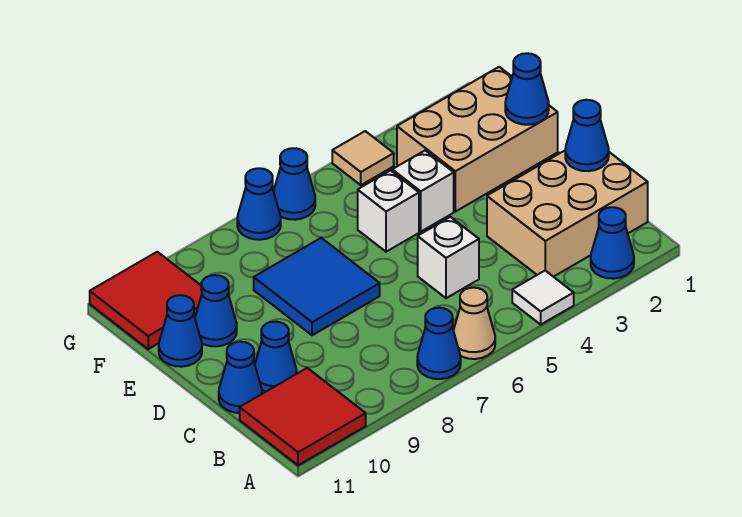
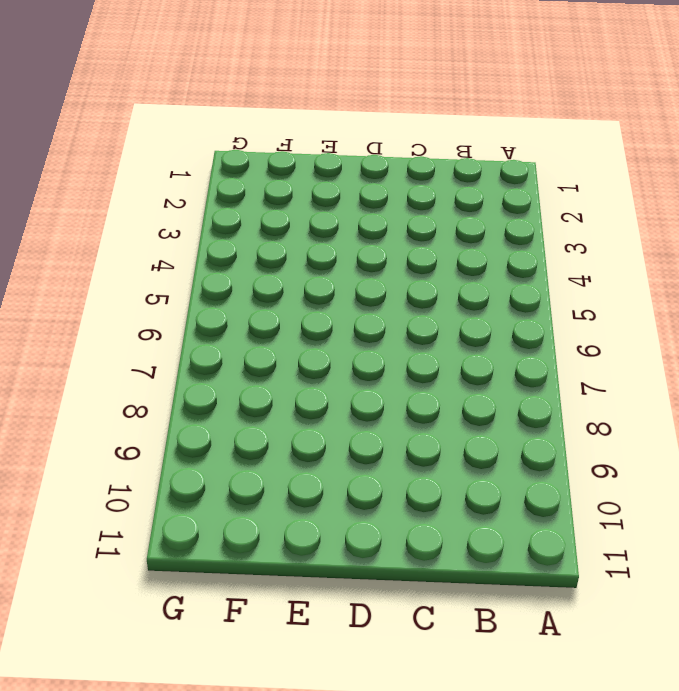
none -> blue 1x1 cone [591,207,634,279]
none -> white 1x1 tile [512,271,574,324]
none -> tan 1x1 cone [453,288,495,359]

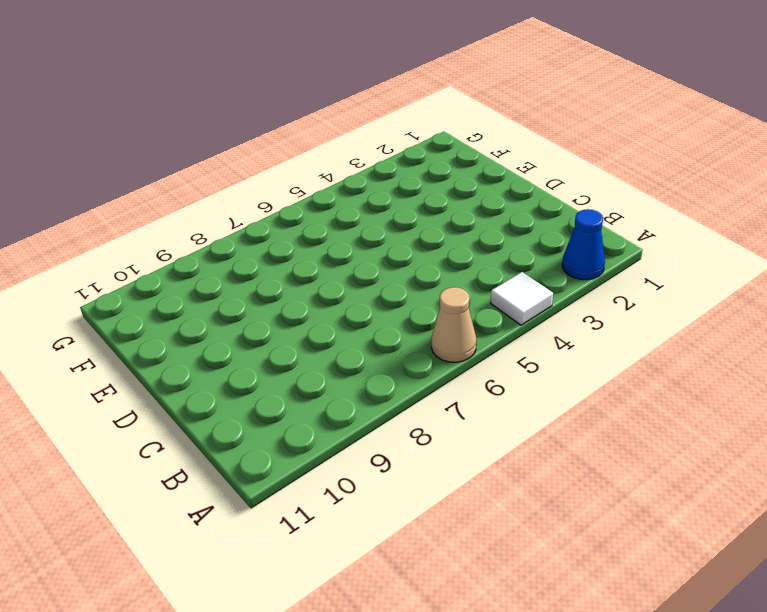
none -> blue 1x1 cone [417,308,461,379]
none -> red 2x2 tile [240,368,366,465]
none -> tan 2x3 brick [487,151,648,277]

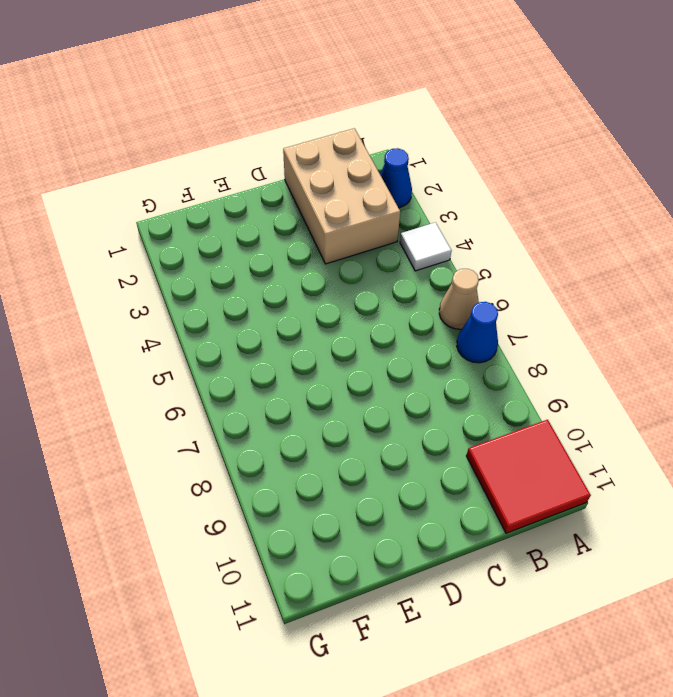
none -> white 1x1 brick [418,217,479,298]
none -> blue 1x1 cone [255,322,297,391]
none -> blue 1x1 cone [219,342,262,413]

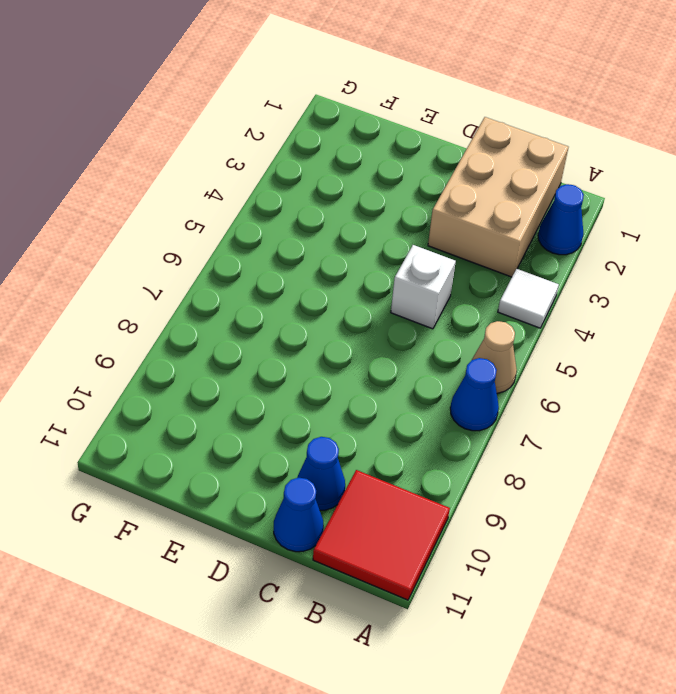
none -> blue 2x2 tile [254,238,380,335]
none -> tan 2x3 brick [397,67,558,212]
none -> white 1x1 brick [392,150,454,232]

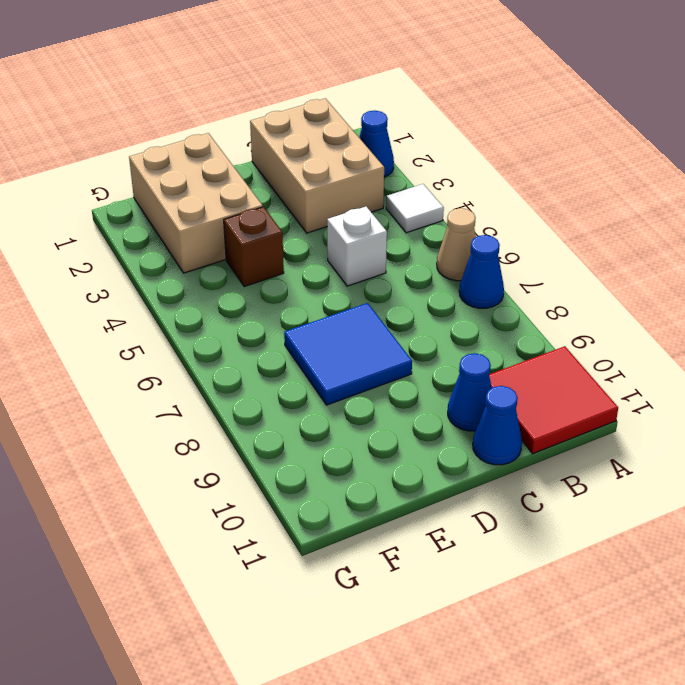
brown 1x1 brick [224,207,284,287] -> white 1x1 brick [392,150,454,232]
none -> white 1x1 brick [358,171,419,252]
none -> blue 1x1 cone [195,275,237,346]
none -> blue 1x1 cone [159,295,202,367]

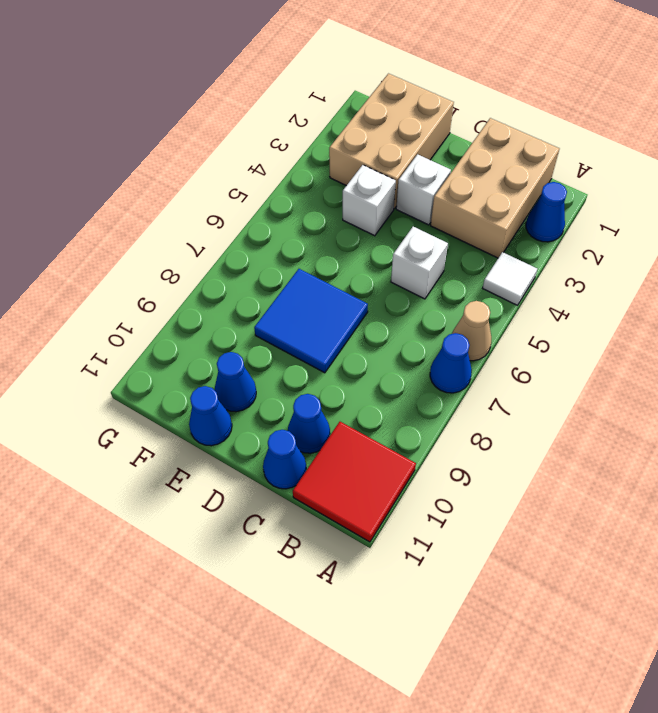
white 1x1 brick [396,154,451,225] -> white 1x1 brick moved to [358,171,419,252]
none -> red 2x2 tile [90,252,202,349]
none -> tan 1x1 tile [332,131,394,185]
none -> blue 1x1 cone [274,148,315,220]

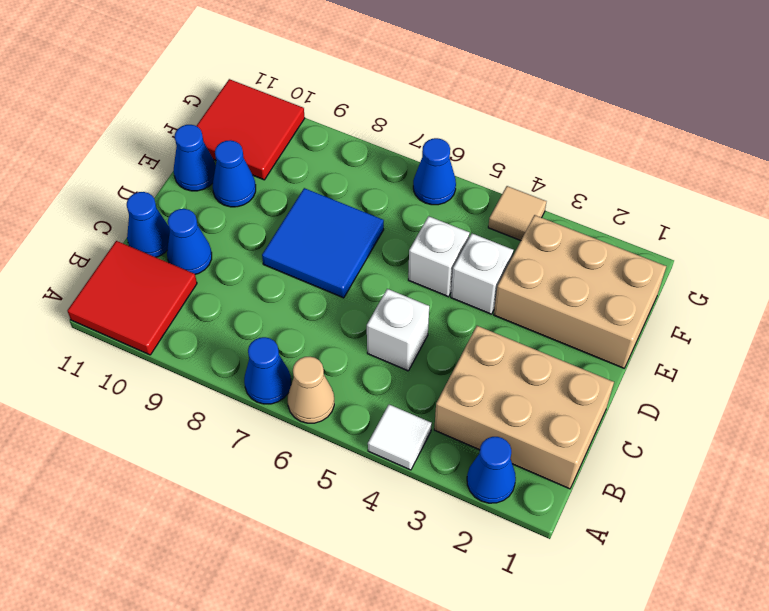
none -> blue 1x1 cone [237,168,281,240]
none -> blue 1x1 cone [565,100,609,171]
none -> blue 1x1 cone [505,53,549,125]

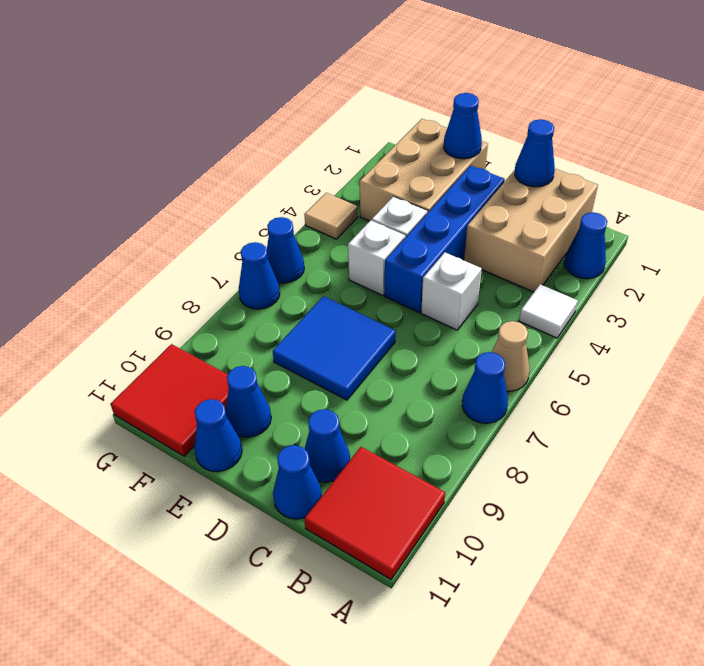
blue 1x4 brick [385,166,505,312] -> none

